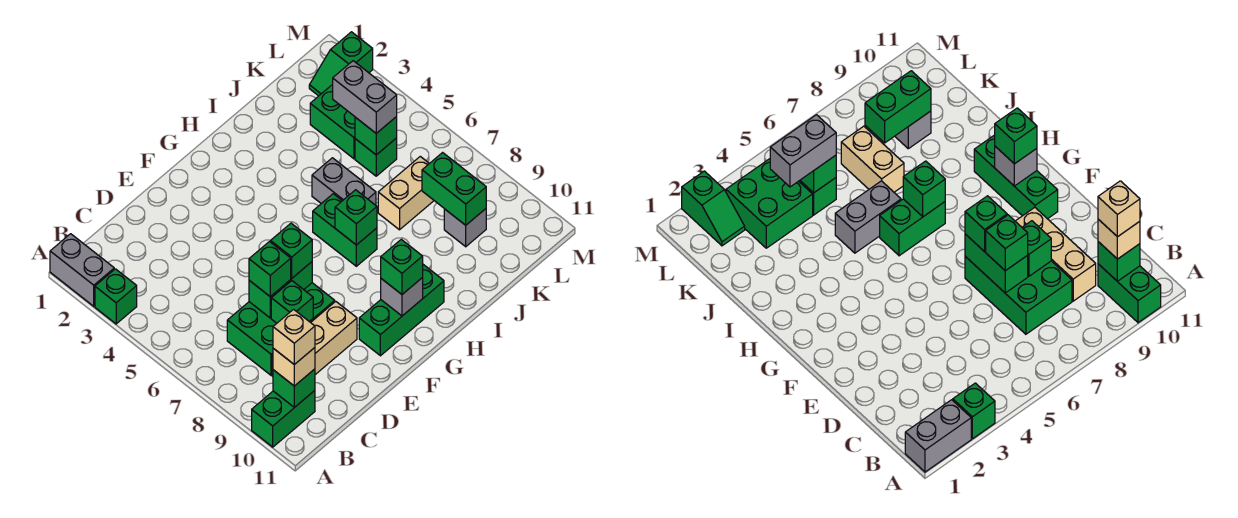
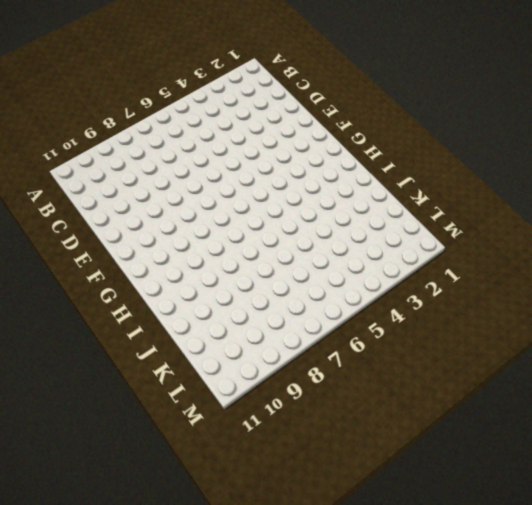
none -> grey 1x2 brick [50,234,114,306]
none -> green 1x1 brick [95,269,137,324]
none -> green 1x2 brick [252,391,315,447]

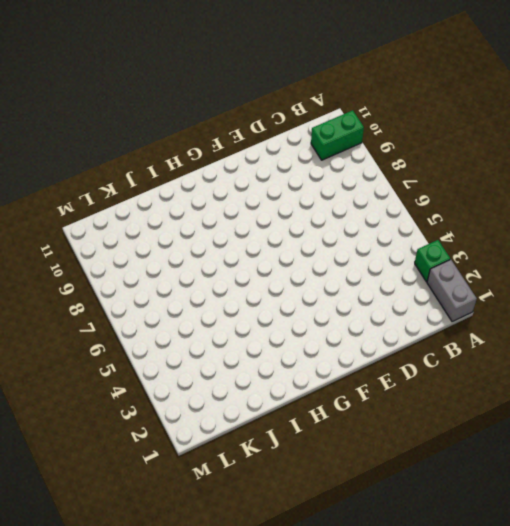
none -> green 2x3 brick [227,283,335,375]
none -> tan 1x3 brick [272,301,357,377]
none -> green 1x3 brick [359,265,444,356]

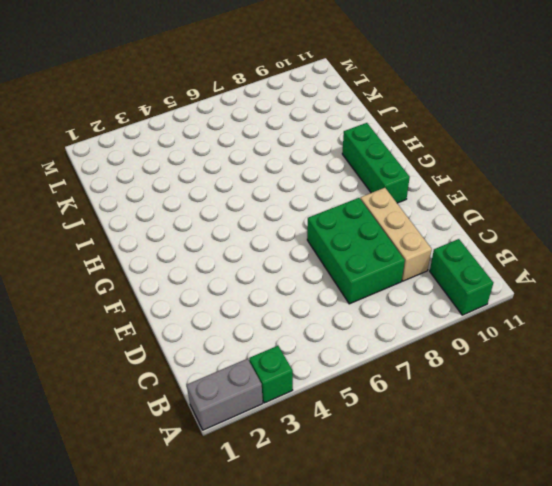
none -> green 1x2 brick [313,194,377,266]
none -> grey 1x2 brick [312,158,376,205]
none -> tan 1x2 brick [378,156,434,230]

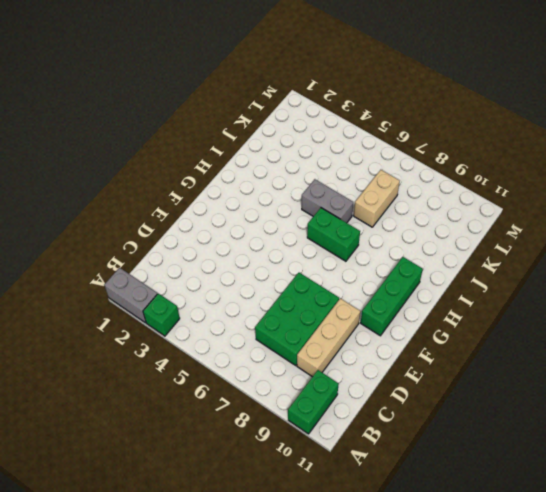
none -> green 2x2 brick [310,84,355,159]
none -> green 1x1 brick [355,138,397,176]
none -> grey 1x1 brick [444,209,486,247]

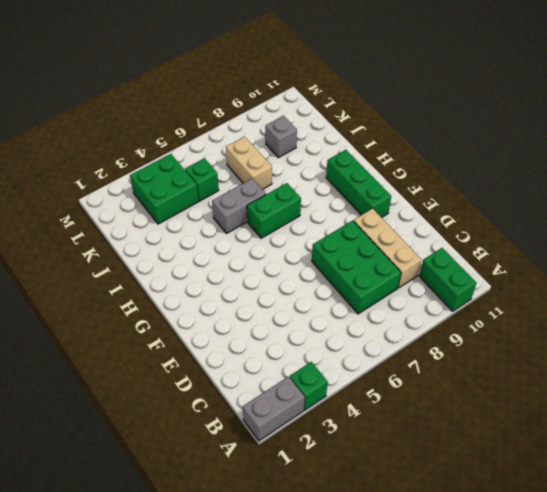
none -> green 1x2 slope [309,32,373,96]
none -> green 1x1 brick [273,369,315,407]
none -> green 1x2 brick [249,262,312,318]

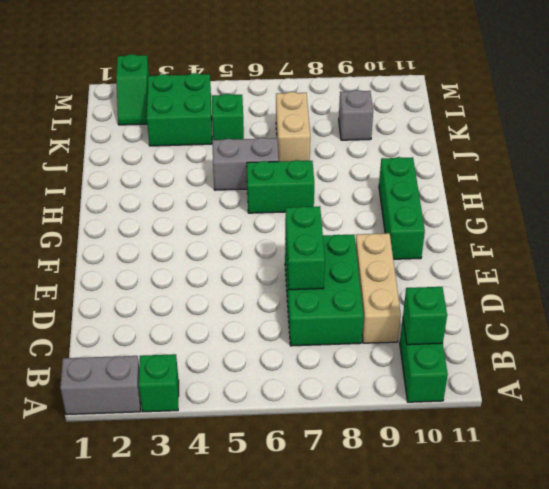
none -> green 1x1 brick [271,281,313,323]
none -> grey 1x1 brick [381,278,423,316]
none -> green 1x1 brick [335,190,377,245]

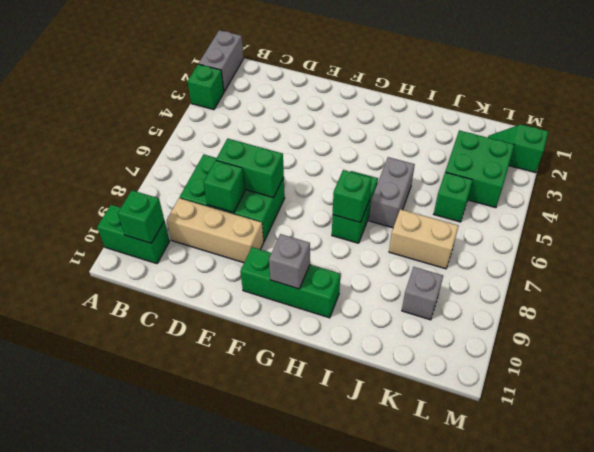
none -> green 1x1 brick [355,117,397,155]
none -> green 1x2 brick [422,153,486,225]
none -> tan 1x1 brick [273,348,315,386]

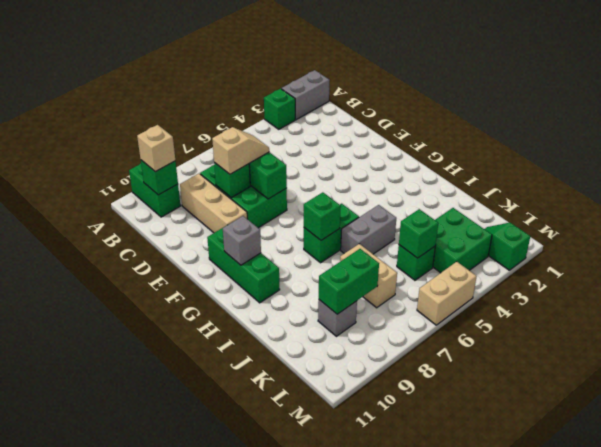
tan 1x2 slope [212,127,269,174] -> green 1x1 brick [249,242,291,297]
tan 1x2 brick [417,262,477,325] -> none
none -> green 1x1 brick [271,223,312,278]
none -> green 1x1 brick [381,239,423,294]
none -> grey 1x2 brick [333,61,397,133]

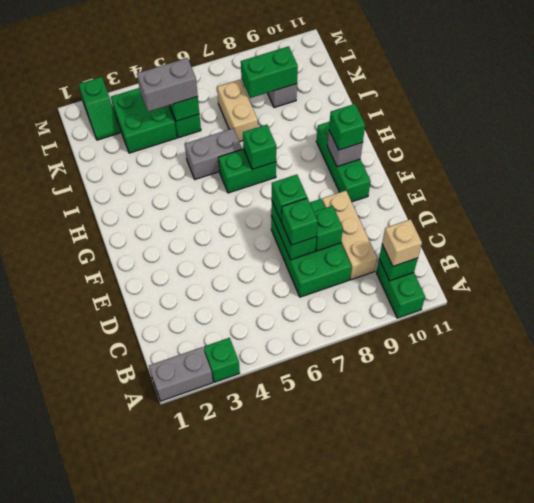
none -> tan 1x1 brick [273,309,315,365]

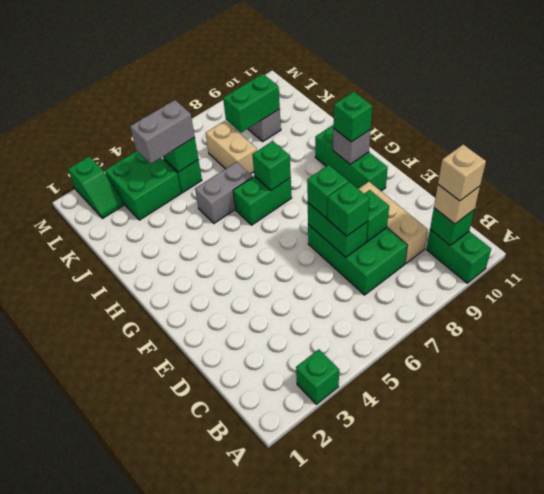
none -> grey 1x2 brick [50,234,114,306]

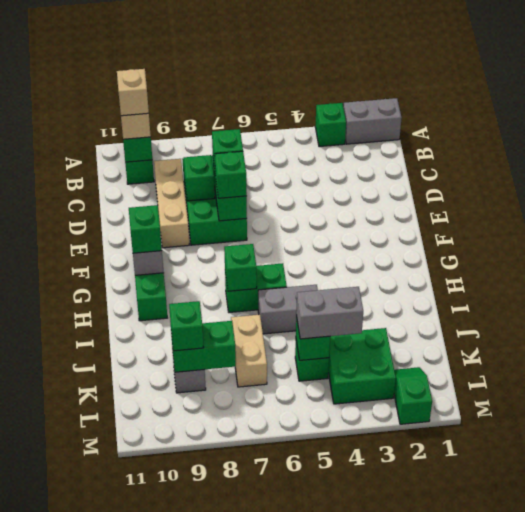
green 1x1 brick [169,301,204,351] -> none

